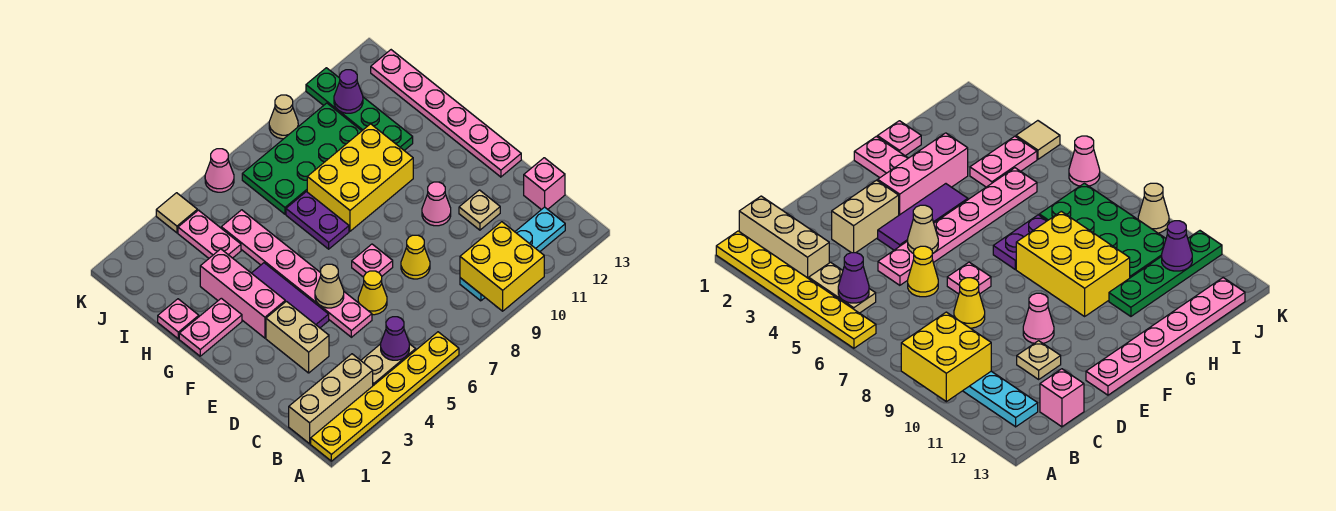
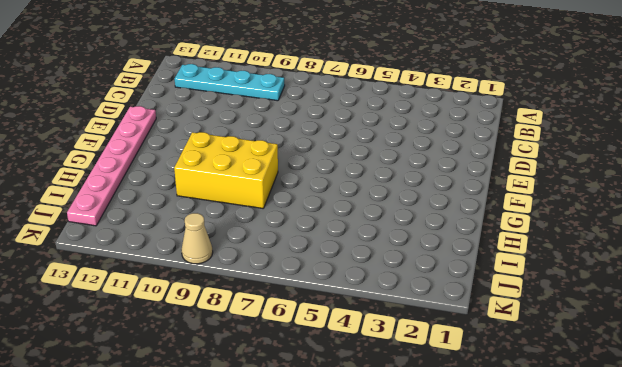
none -> yellow 1x6 plate [311,332,459,461]
none -> tan 1x3 brick [289,354,373,444]
none -> tan 1x2 plate [361,344,416,386]

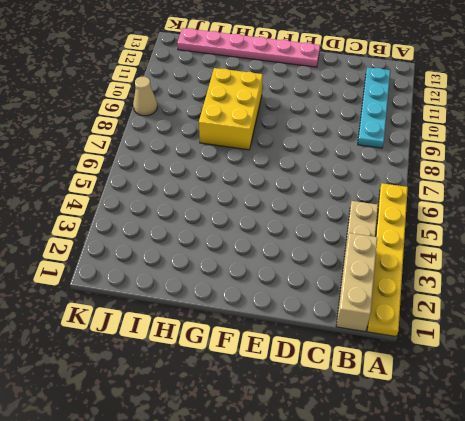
none -> pink 1x1 brick [524,158,565,210]
none -> tan 1x2 brick [266,301,329,373]
none -> pink 1x6 plate [221,210,372,337]

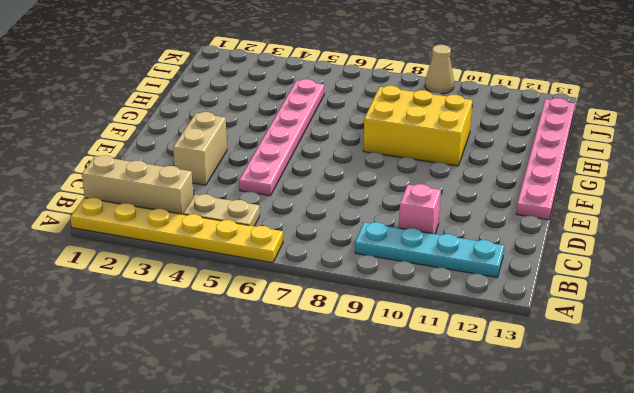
pink 1x1 brick [399,184,441,234] -> pink 1x1 brick moved to [524,158,565,210]
none -> yellow 1x1 cone [358,271,387,315]
none -> yellow 1x1 cone [401,235,430,279]
none -> tan 1x1 plate [459,190,500,230]

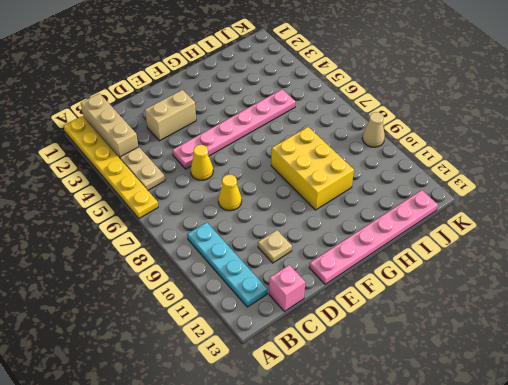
none -> purple 1x3 tile [252,263,329,328]
none -> pink 1x1 plate [352,244,393,277]
none -> pink 1x1 cone [422,182,451,226]

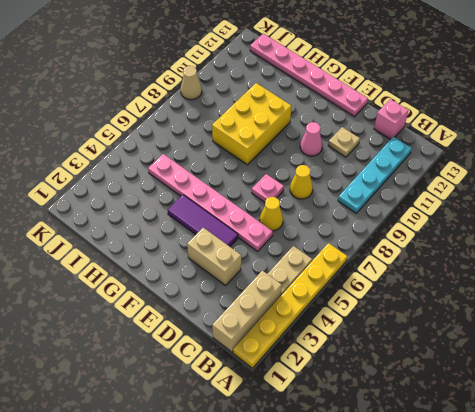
none -> pink 1x3 brick [200,249,285,338]
none -> pink 1x2 plate [179,298,242,356]
none -> purple 1x2 plate [286,192,349,249]

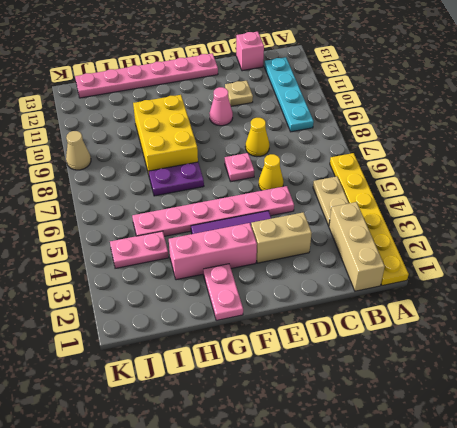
none -> pink 1x1 plate [158,299,199,339]
none -> green 1x4 plate [306,68,413,150]
none -> green 2x4 plate [242,103,361,214]

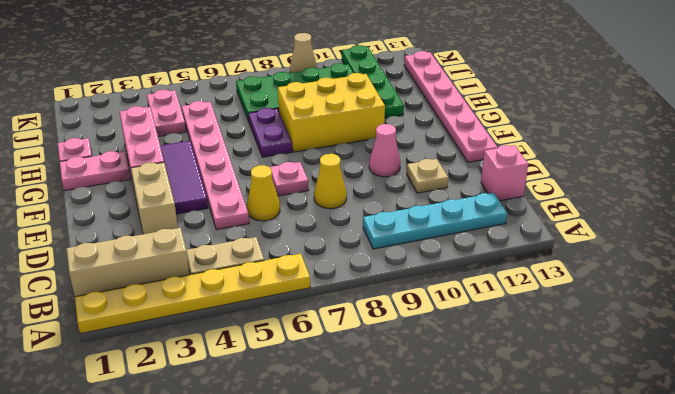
none -> tan 1x1 tile [156,193,197,233]
none -> pink 1x1 cone [205,149,234,192]
none -> yellow 2x2 brick [460,222,544,311]

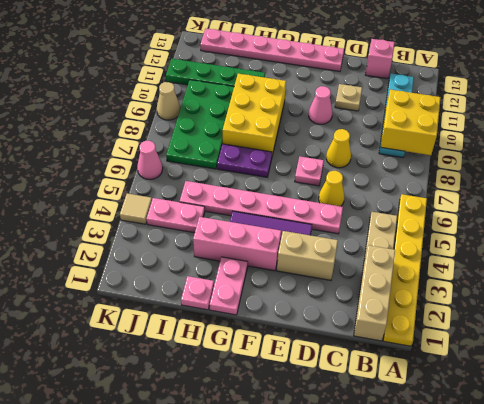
none -> purple 1x1 cone [381,317,409,360]
none -> tan 1x1 cone [315,264,344,308]
none -> purple 1x1 cone [334,70,363,113]

